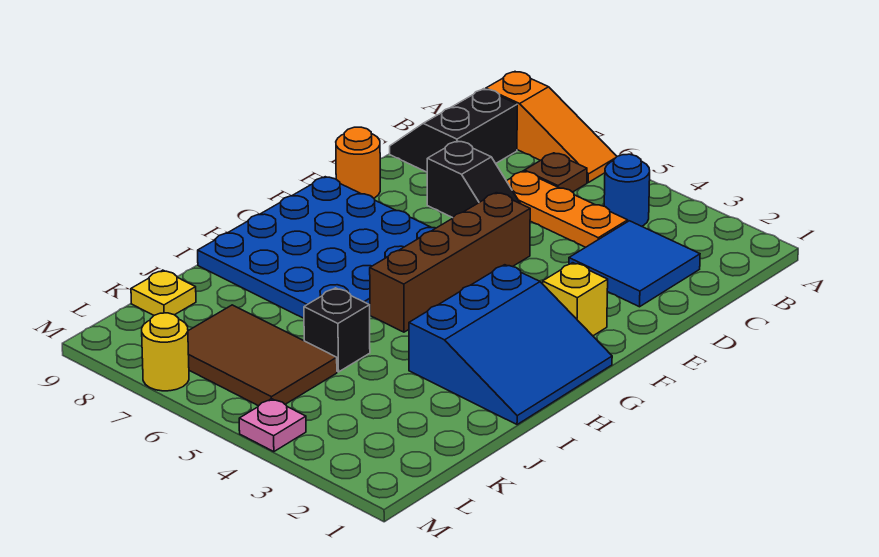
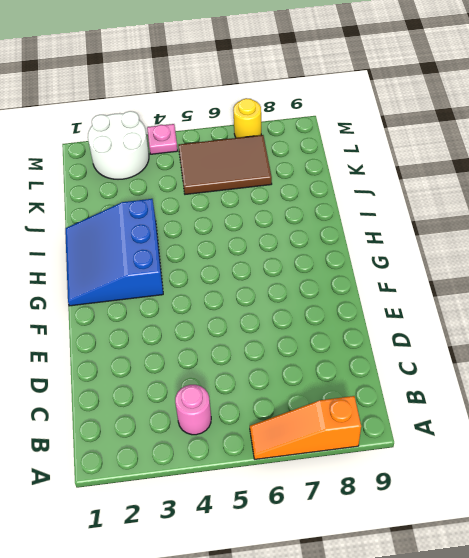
pink 1x1 round brick [175,385,211,435] -> blue 1x1 round brick [604,154,650,226]
white 2x2 round brick [88,111,149,179] -> none
none -> brown 1x1 plate [524,153,587,192]
none -> black 2x2 slope [390,89,517,172]
none -> blue 2x2 tile [569,221,700,307]

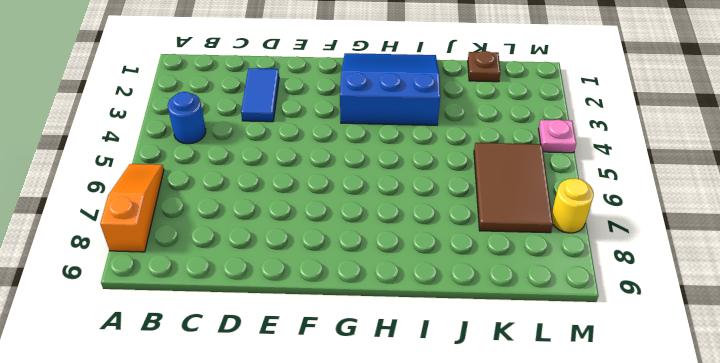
blue 1x2 tile [241,68,279,122] -> blue 2x2 tile [569,221,700,307]
brown 1x1 plate [468,51,501,82] -> brown 1x1 plate moved to [524,153,587,192]
none -> black 2x2 slope [390,89,517,172]
none -> orange 1x3 plate [507,171,628,247]
none -> black 1x2 slope [427,141,520,218]

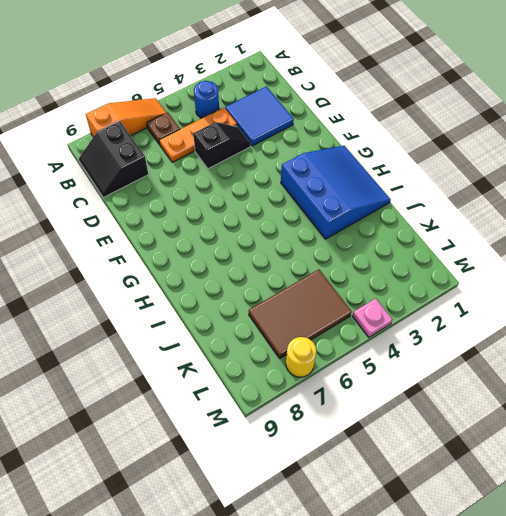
black 1x2 slope [193,122,251,169] -> black 1x2 slope moved to [427,141,520,218]
none -> brown 1x4 brick [370,193,530,332]
none -> orange 1x1 round brick [336,127,380,198]
none -> yellow 1x1 brick [543,263,608,336]

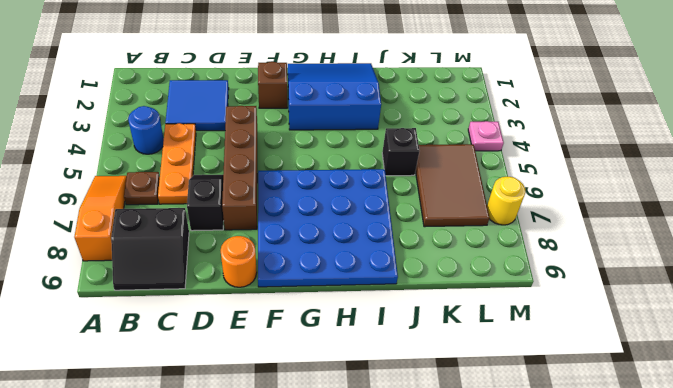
brown 1x4 brick [222,106,257,230] -> brown 1x4 brick turned to [370,193,530,332]
brown 1x1 brick [258,62,287,108] -> yellow 1x1 brick [543,263,608,336]
none -> yellow 1x1 plate [131,270,196,315]

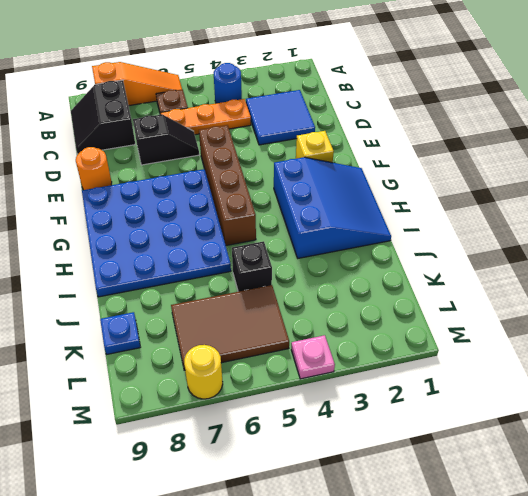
blue 1x1 plate [100,312,140,354] -> yellow 1x1 plate [131,270,196,315]

